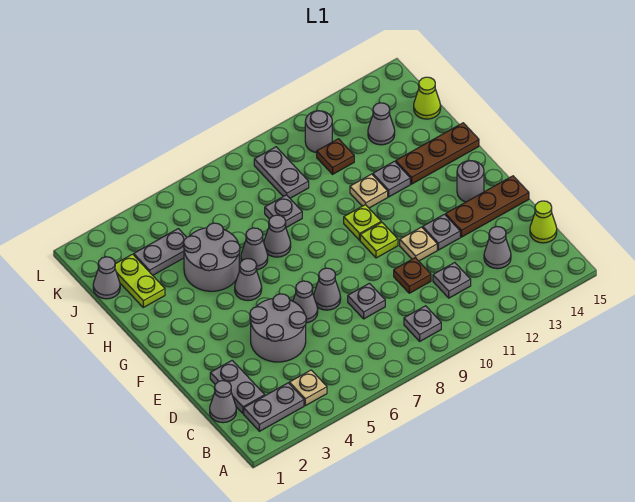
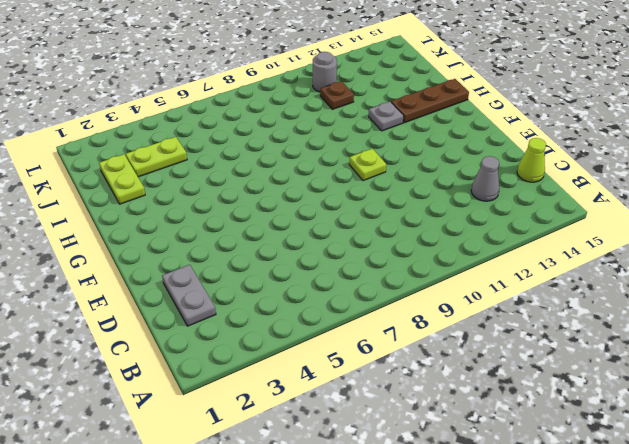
lime 1x2 plate [126,137,187,177] -> grey 1x2 plate [134,229,187,275]
none -> grey 1x2 plate [244,383,304,431]
none -> tan 1x1 plate [289,370,327,406]
none -> grey 1x1 plate [404,306,441,341]
none -> grey 1x1 cone [210,381,236,423]

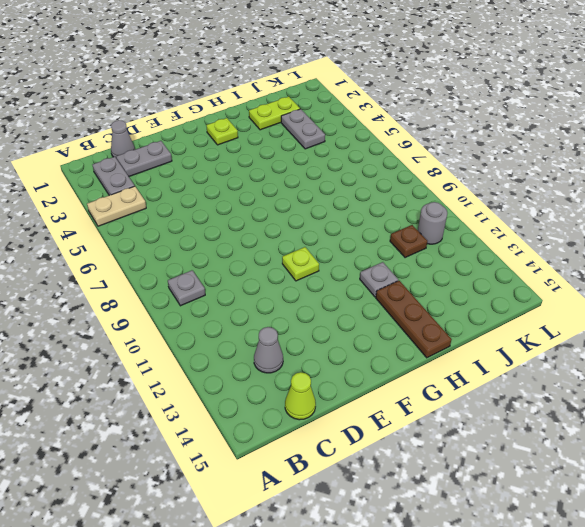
tan 1x2 plate [87,186,146,226] -> tan 1x1 plate [289,370,327,406]
lime 1x1 plate [206,118,238,145] -> lime 1x1 plate moved to [344,205,381,240]
none -> grey 1x1 plate [433,263,471,298]
none -> grey 2x2 round brick [250,294,306,362]
none -> grey 1x1 plate [348,283,385,319]
none -> brown 1x1 plate [394,258,431,293]

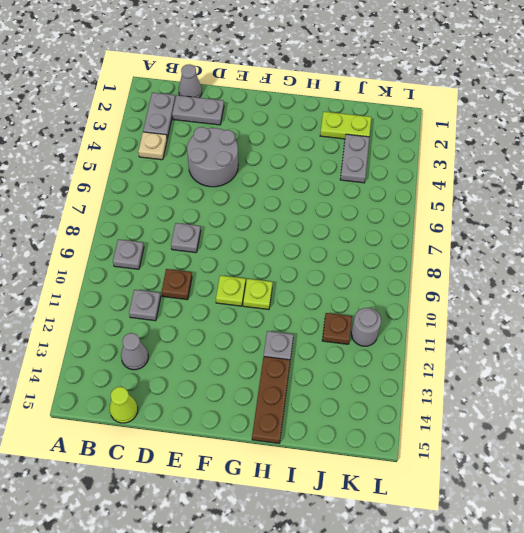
none -> grey 1x1 cone [293,281,318,323]
none -> grey 1x1 cone [314,268,341,310]
none -> tan 1x1 plate [400,227,437,261]
none -> grey 1x1 plate [423,214,460,250]

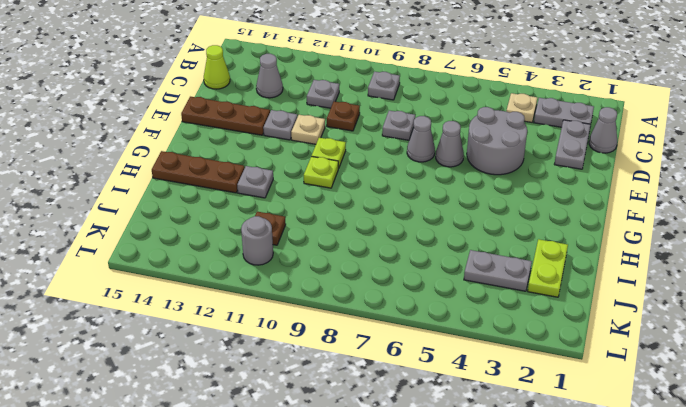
none -> grey 1x1 round brick [457,161,484,202]
none -> grey 1x1 cone [235,259,262,301]
none -> grey 2x2 round brick [184,223,240,291]
none -> grey 1x1 cone [241,228,268,270]

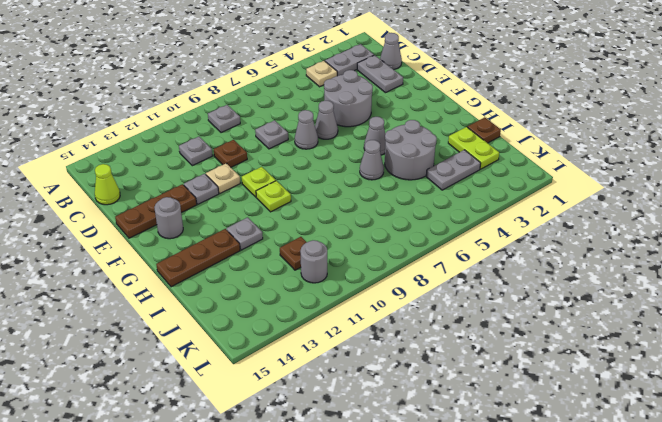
brown 1x1 plate [468,117,501,143] -> none
none -> grey 1x1 cone [484,227,511,269]
none -> grey 1x1 cone [264,215,291,257]
none -> tan 1x1 plate [350,174,388,208]
none -> grey 1x1 plate [265,195,302,227]

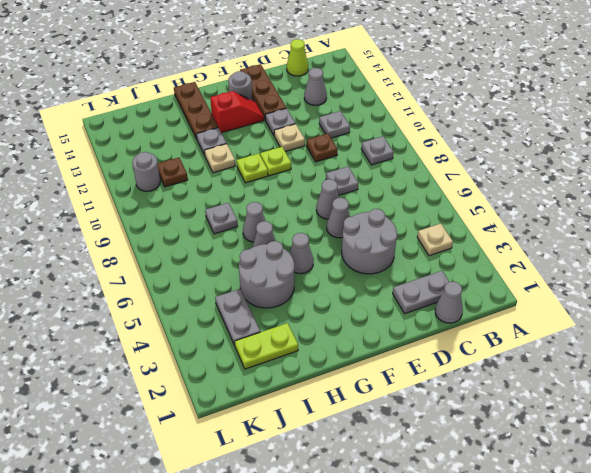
red 1x2 slope [210,91,264,133] -> none
none -> grey 1x2 plate [244,383,304,431]
none -> grey 1x1 cone [93,257,120,299]
none -> grey 1x2 plate [254,147,309,198]
none -> grey 1x1 cone [368,103,395,145]

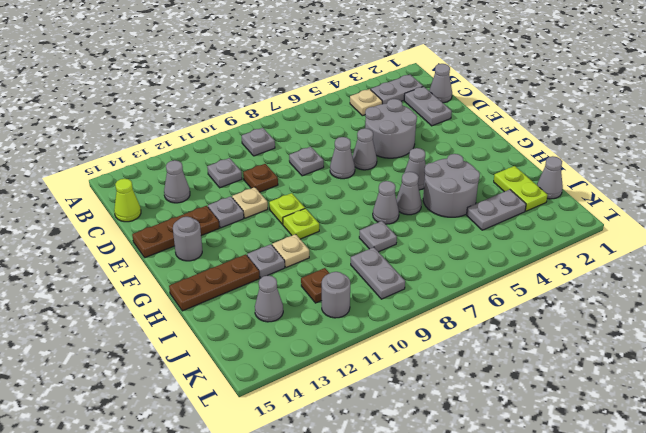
none -> lime 1x1 cone [414,77,441,119]

